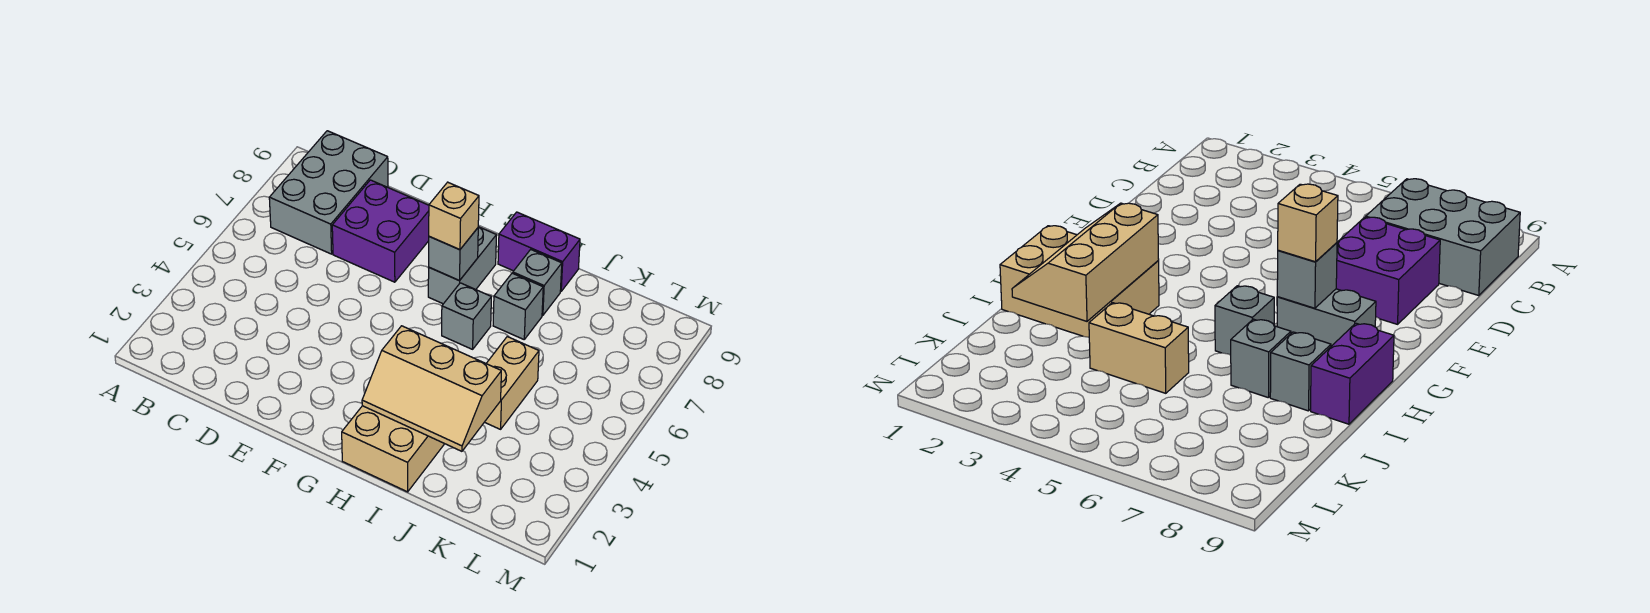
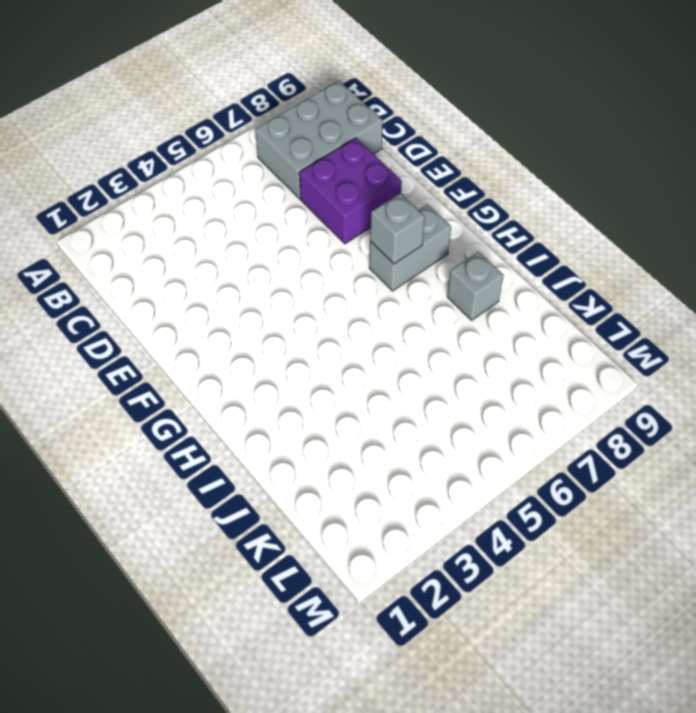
none -> tan 2x3 brick [342,406,444,492]
none -> grey 1x1 brick [442,283,491,349]
none -> purple 1x2 brick [498,212,580,291]

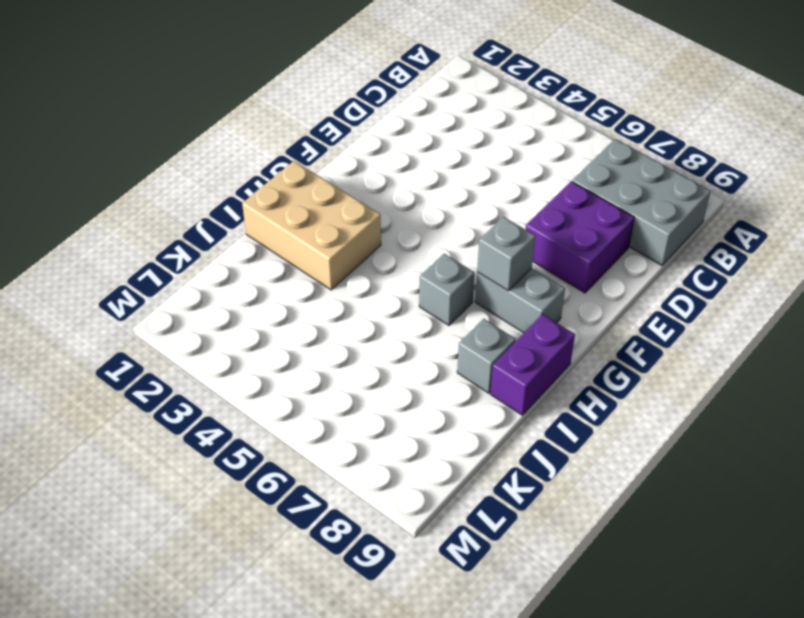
none -> grey 1x1 brick [493,273,543,339]
none -> tan 1x2 brick [485,337,539,429]
none -> tan 2x3 slope [362,326,501,451]

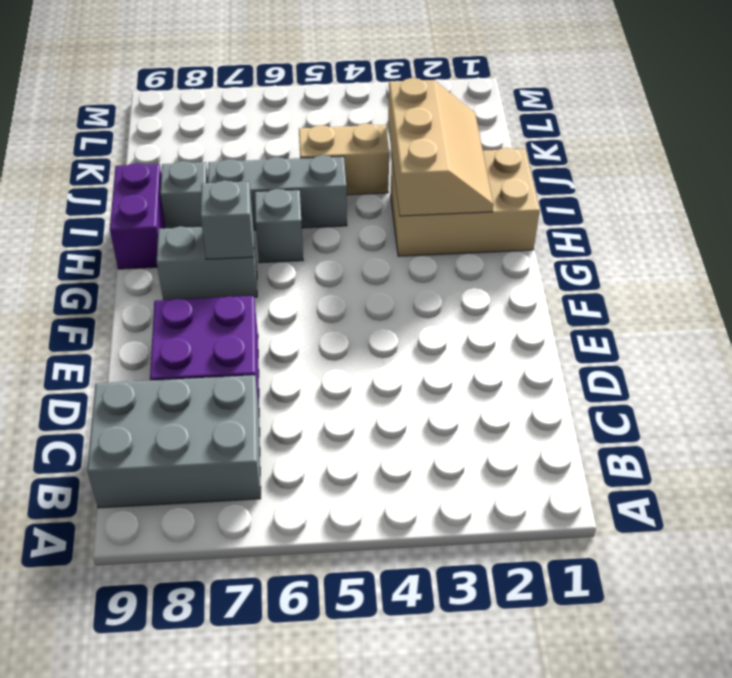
grey 1x3 brick [208,155,347,230] -> grey 1x1 brick [493,273,543,339]
none -> tan 1x1 brick [429,182,479,250]

